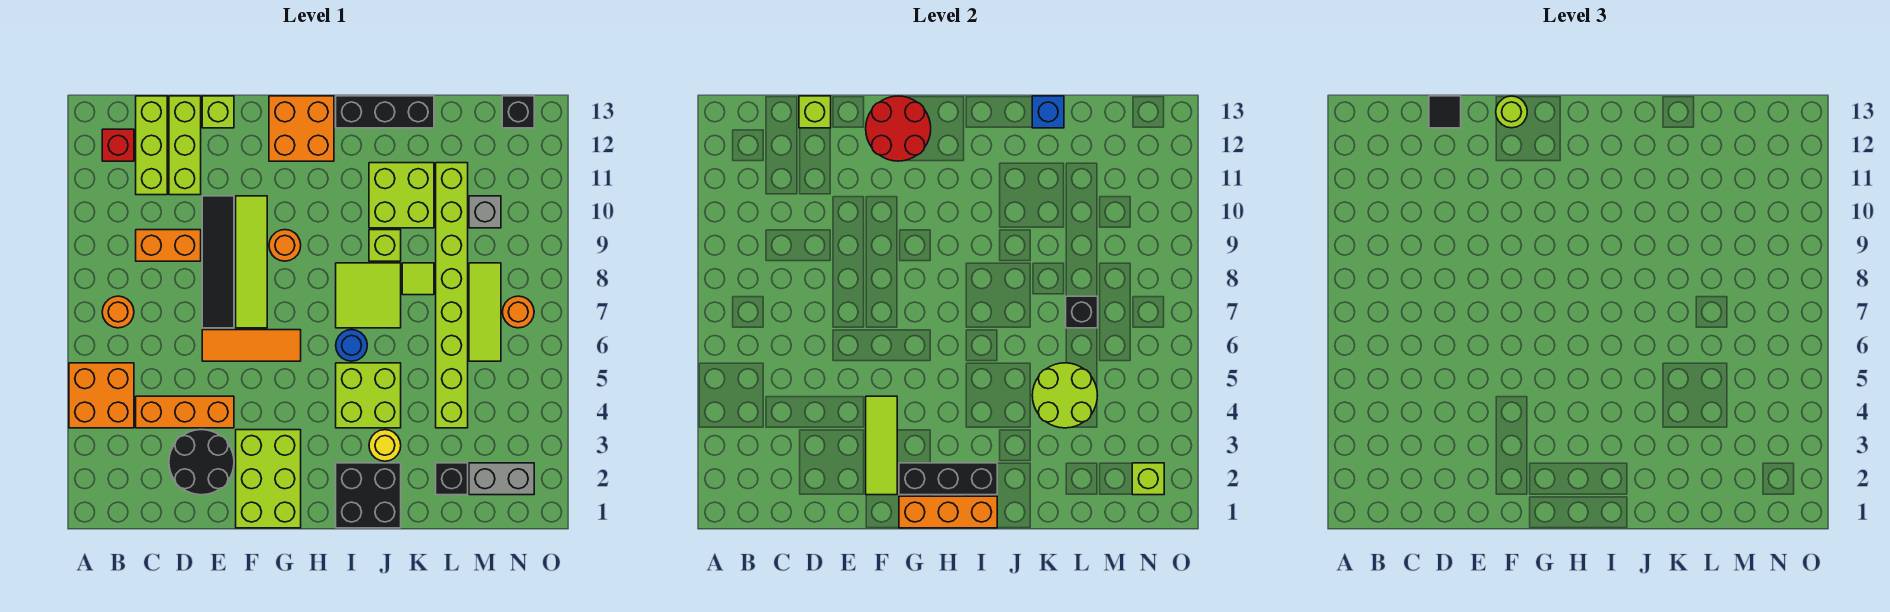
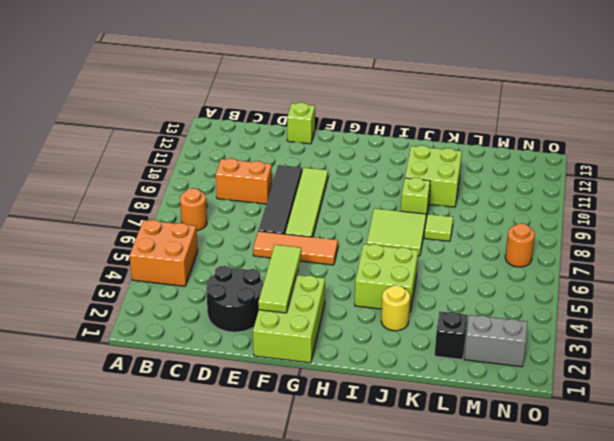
none -> red 1x1 brick [102,129,134,161]
none -> orange 1x3 brick [136,396,234,428]
none -> lime 1x3 brick [136,96,167,195]
none -> lime 1x3 brick [169,96,201,195]

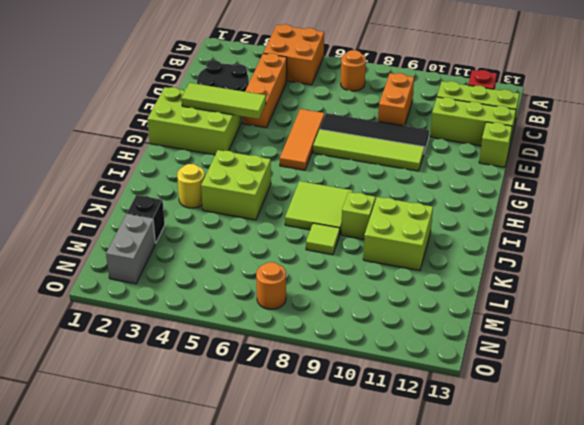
none -> orange 1x1 round brick [269,230,301,261]
none -> orange 2x2 brick [269,96,334,161]
none -> black 2x2 brick [336,463,401,528]
none -> blue 1x1 round brick [336,330,367,361]

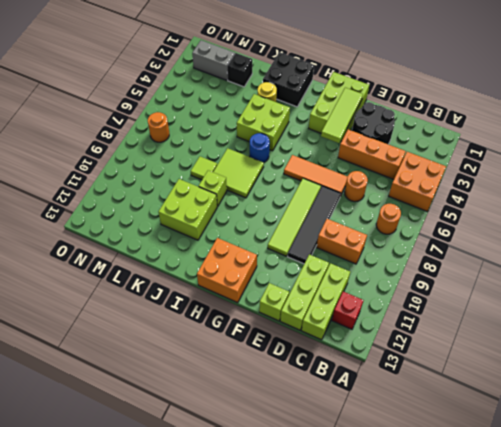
orange 1x1 round brick [345,171,368,202] -> orange 1x1 round brick moved to [269,230,301,261]
none -> black 1x3 brick [336,96,434,128]
none -> lime 1x8 brick [436,163,468,428]
none -> lime 1x3 tile [469,263,501,361]
none -> grey 1x1 brick [469,196,501,228]

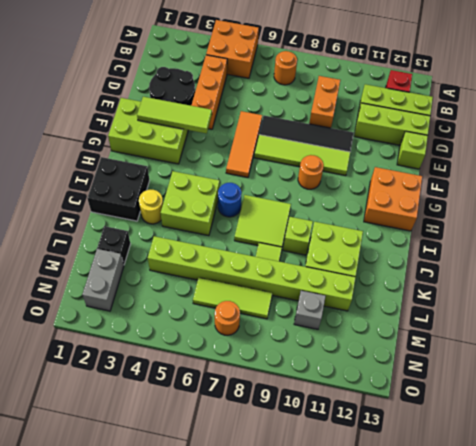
none -> black 1x3 brick [336,96,434,128]
none -> black 1x1 brick [502,96,534,128]
none -> lime 1x1 brick [799,96,831,128]
none -> red 2x2 round brick [866,96,931,161]

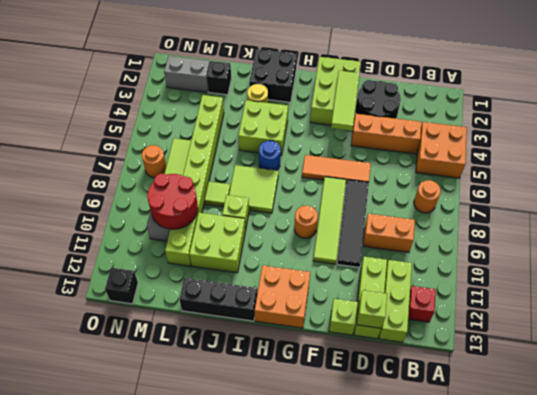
red 2x2 round brick [147,173,198,229] -> red 2x2 round brick moved to [866,96,931,161]
none -> orange 1x3 brick [899,496,997,528]
none -> black 1x3 brick [899,463,997,495]
none -> lime 2x2 round brick [1032,363,1097,428]
none -> blue 1x1 brick [1032,96,1064,128]

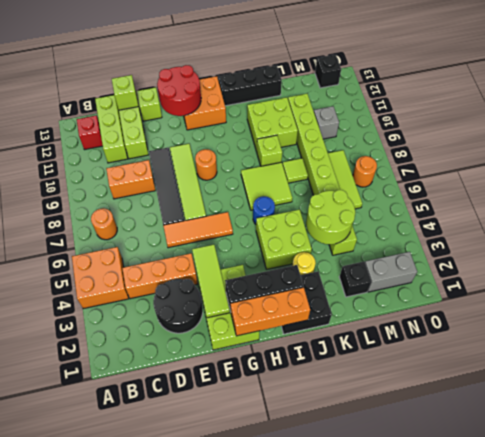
none -> blue 1x1 brick [1032,96,1064,128]
none -> black 1x1 brick [1066,296,1098,328]
none -> lime 1x1 brick [1132,463,1164,495]
none -> black 1x1 tile [1429,96,1461,128]

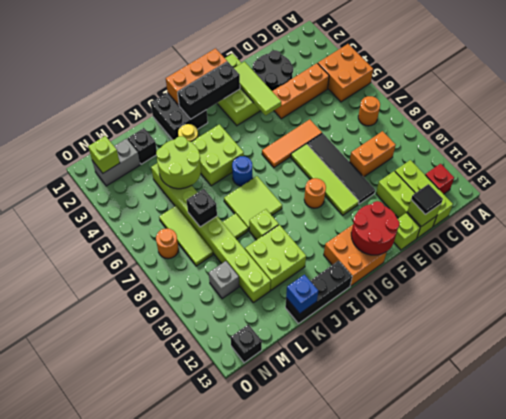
none -> lime 1x1 round brick [1496,96,1527,128]

